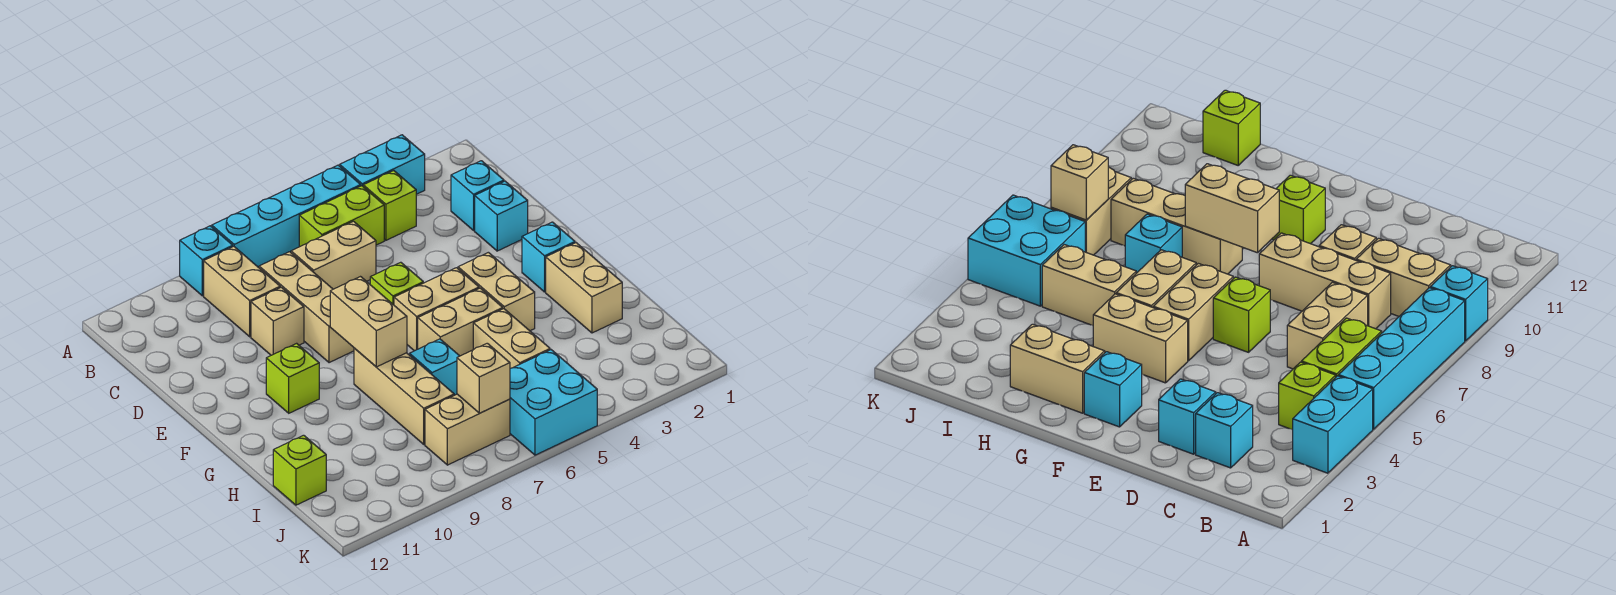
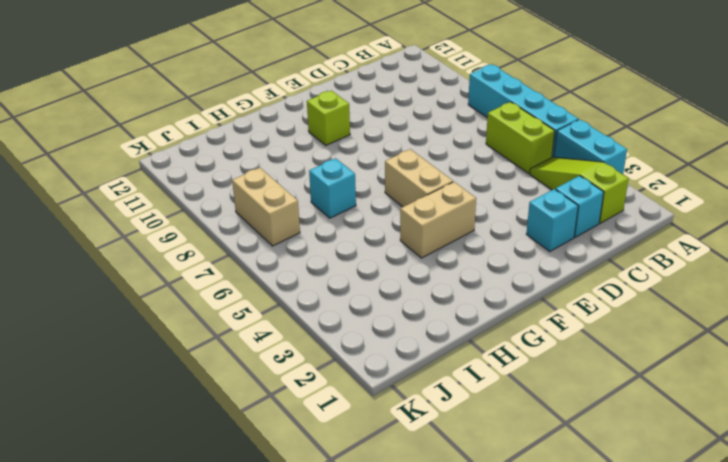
lime 1x3 slope [530,157,628,223] -> lime 1x1 brick [363,171,416,240]
none -> cyan 1x1 brick [180,226,233,296]
none -> tan 1x2 brick [204,246,280,337]
none -> tan 1x2 brick [291,221,376,289]

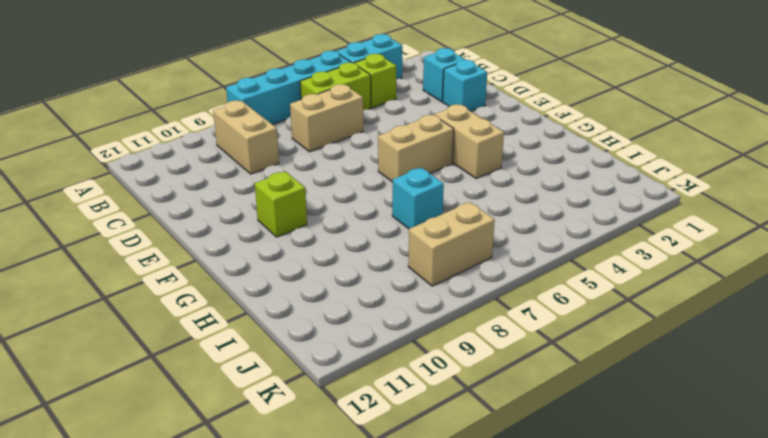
none -> cyan 1x1 brick [180,226,233,296]
none -> tan 1x3 brick [259,252,354,363]
none -> tan 1x1 brick [251,287,304,355]

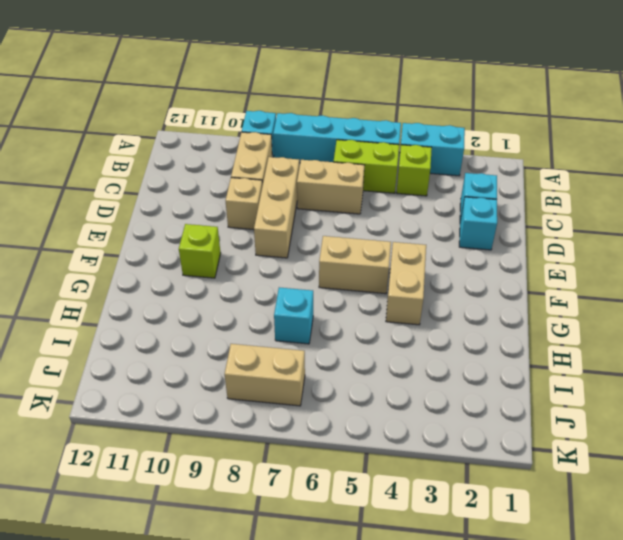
none -> lime 1x1 brick [370,262,423,305]
none -> cyan 1x1 brick [522,222,575,292]
none -> tan 1x2 brick [546,243,622,333]

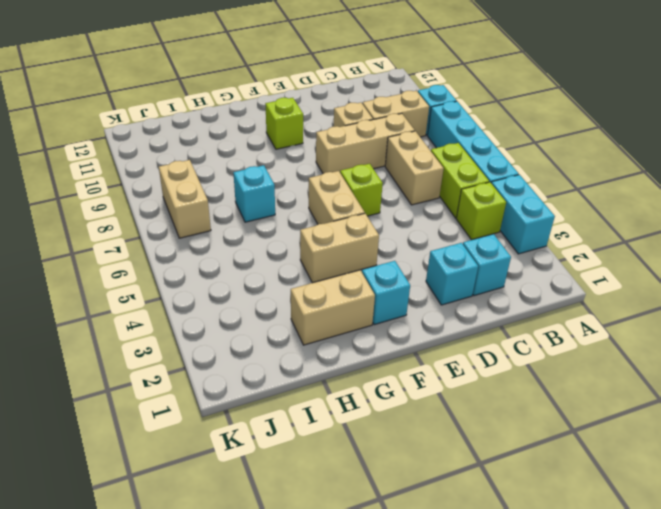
none -> tan 1x2 brick [418,288,503,356]
none -> tan 1x3 brick [354,348,454,444]
none -> tan 1x2 brick [473,309,550,368]

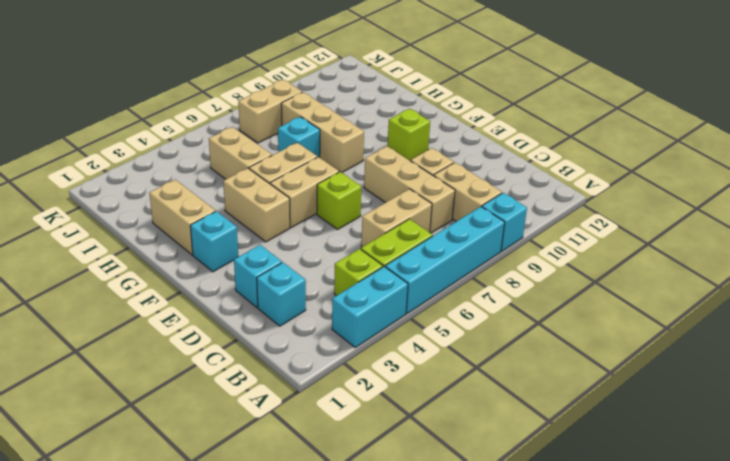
none -> lime 1x1 brick [273,435,326,505]
none -> cyan 2x2 brick [510,350,597,455]
none -> tan 1x2 brick [330,277,407,367]

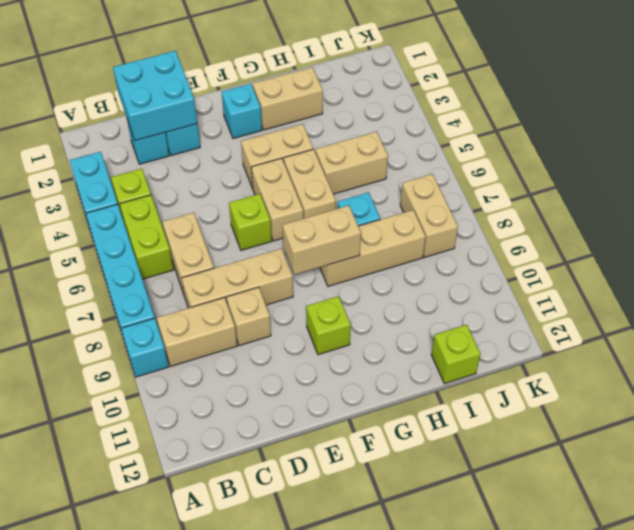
cyan 2x2 brick [113,51,197,141] -> cyan 2x2 brick moved to [510,350,597,455]
none -> tan 1x1 brick [457,343,510,413]

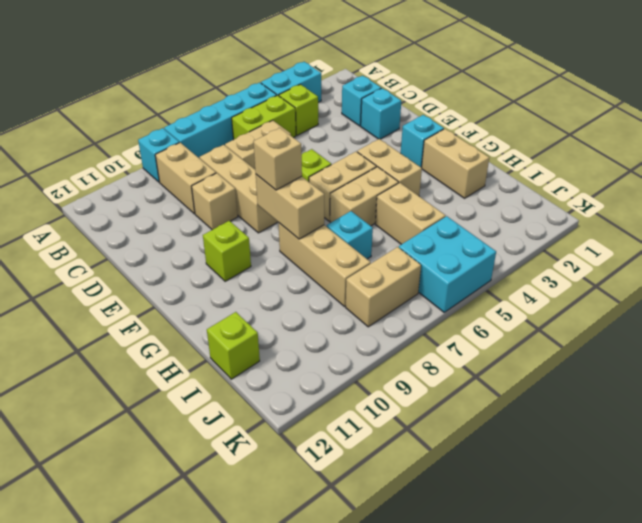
tan 1x1 brick [254,128,302,190] -> tan 1x1 brick moved to [457,343,510,413]

